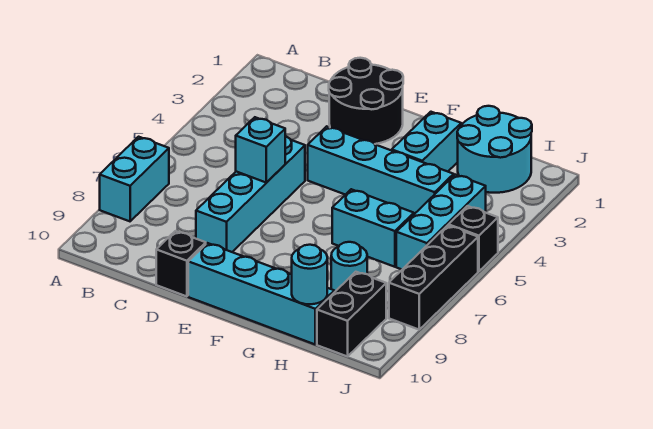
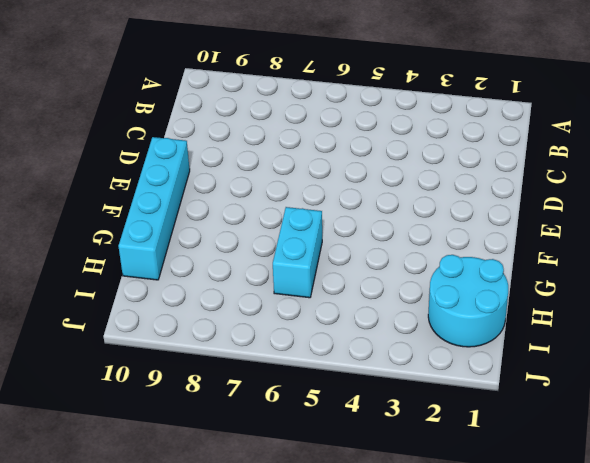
none -> cyan 1x2 brick [100,137,169,221]
none -> black 2x2 round brick [329,58,403,144]
none -> cyan 1x4 brick [196,136,305,252]

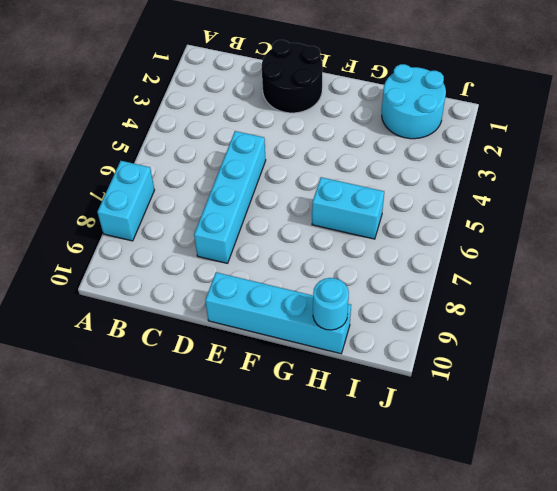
none -> black 1x1 brick [156,231,206,296]
none -> cyan 1x4 brick [308,126,454,214]
none -> cyan 1x2 brick [392,112,461,172]

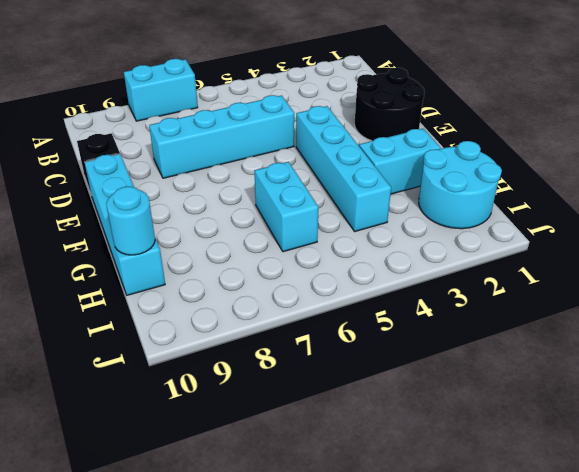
none -> cyan 1x1 round brick [331,242,367,292]
none -> cyan 1x3 brick [396,175,486,269]
none -> black 1x2 brick [317,272,386,357]

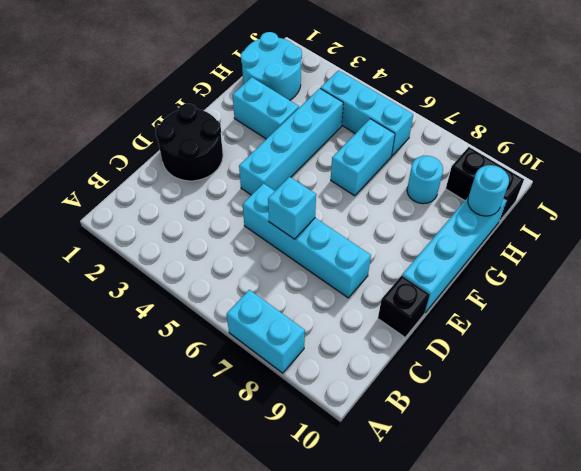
none -> black 1x1 brick [448,206,498,271]
none -> black 1x3 brick [389,225,478,330]

